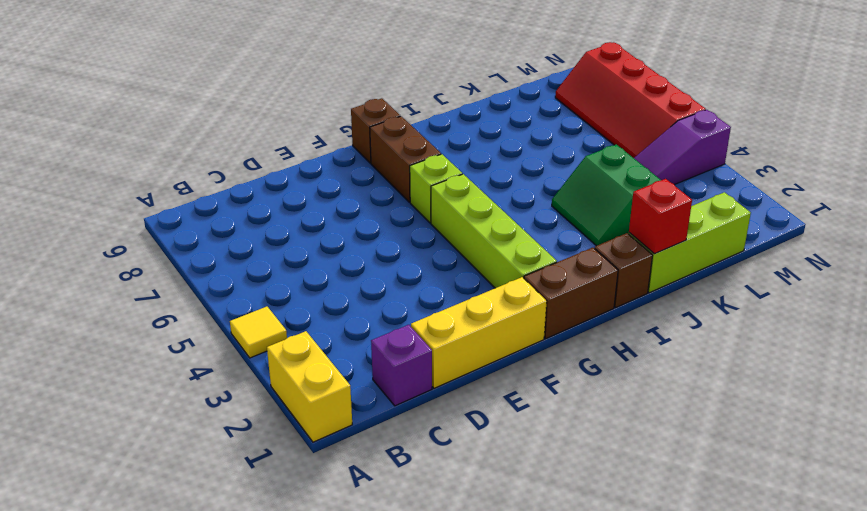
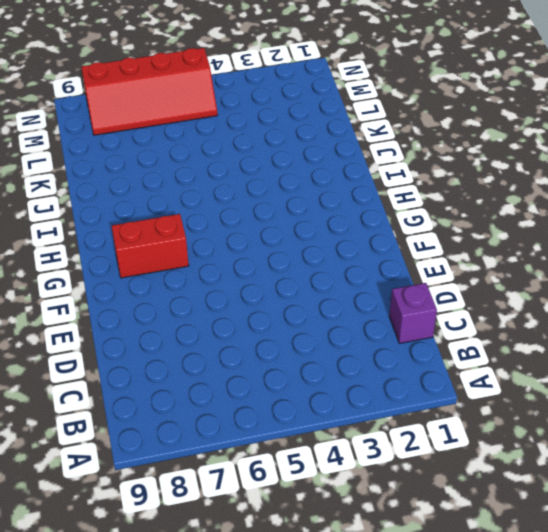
red 1x2 brick [112,214,189,278] -> brown 1x2 brick [370,116,441,202]
none -> yellow 1x2 brick [267,331,352,442]
none -> yellow 1x1 tile [230,307,287,358]
none -> yellow 1x3 brick [411,277,547,388]

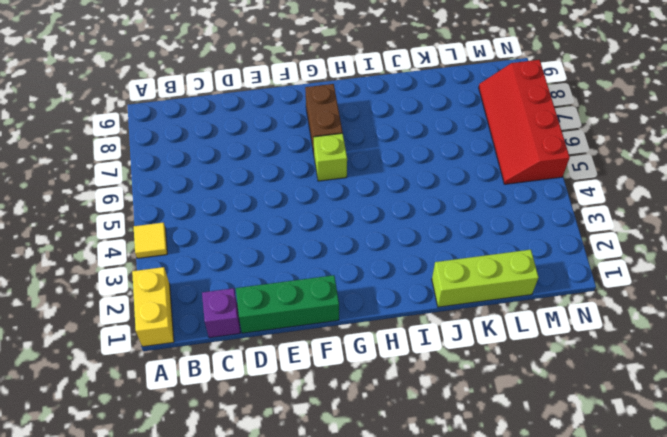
green 1x3 brick [236,275,339,333] -> yellow 1x3 brick [411,277,547,388]
none -> brown 1x2 brick [524,248,618,339]
none -> lime 1x4 brick [431,174,557,288]
none -> brown 1x1 brick [351,98,400,163]

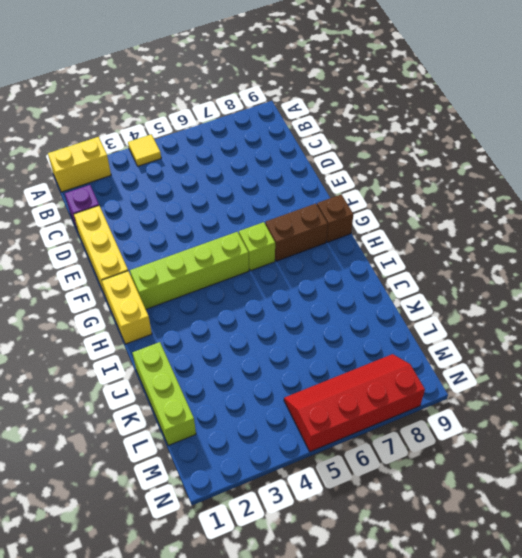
yellow 1x2 brick [102,271,152,344] -> brown 1x2 brick [524,248,618,339]
none -> brown 1x1 brick [595,233,653,307]
none -> green 2x2 slope [552,144,661,246]
none -> purple 1x3 slope [634,110,731,185]

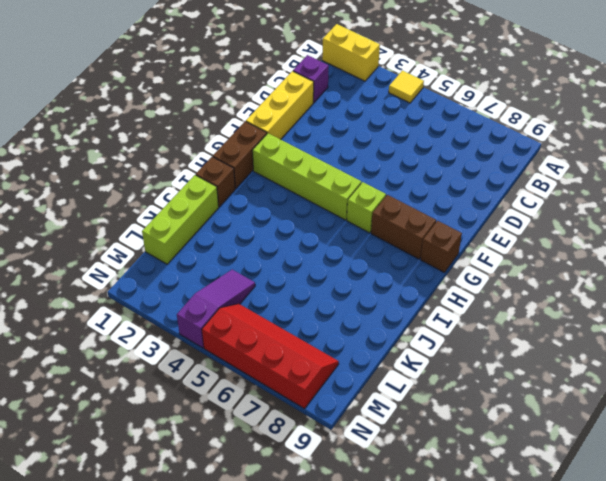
none -> green 2x2 slope [552,144,661,246]
none -> red 1x1 brick [629,179,692,254]

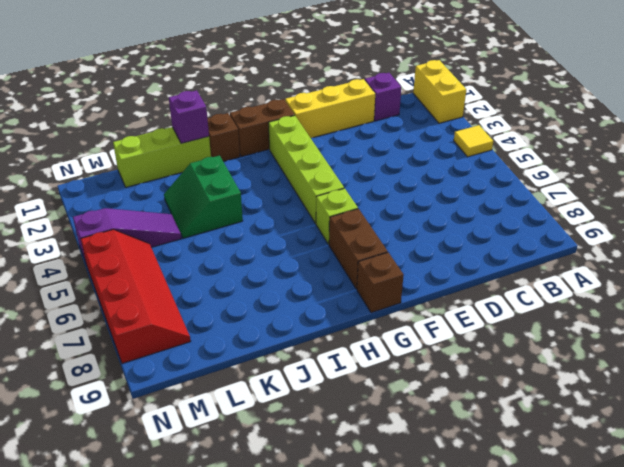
purple 1x1 brick [169,90,209,143] -> red 1x1 brick [629,179,692,254]
green 2x2 slope [164,156,243,238] -> green 2x2 slope turned to [552,144,661,246]

